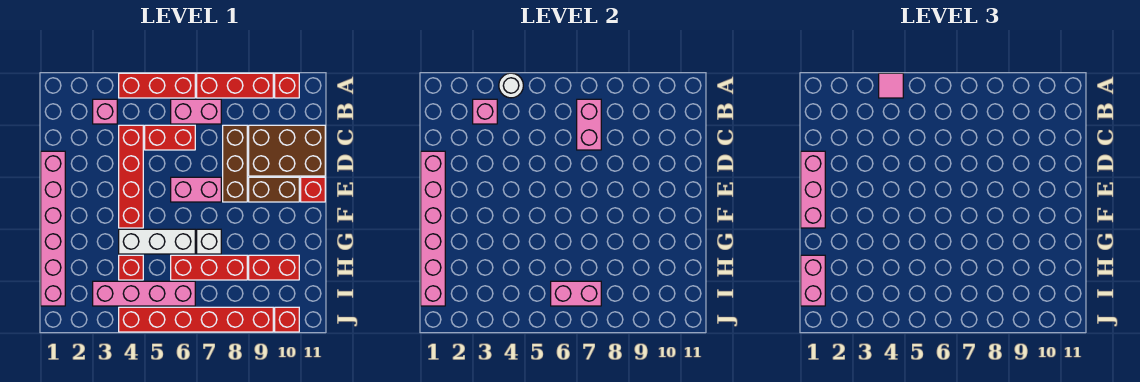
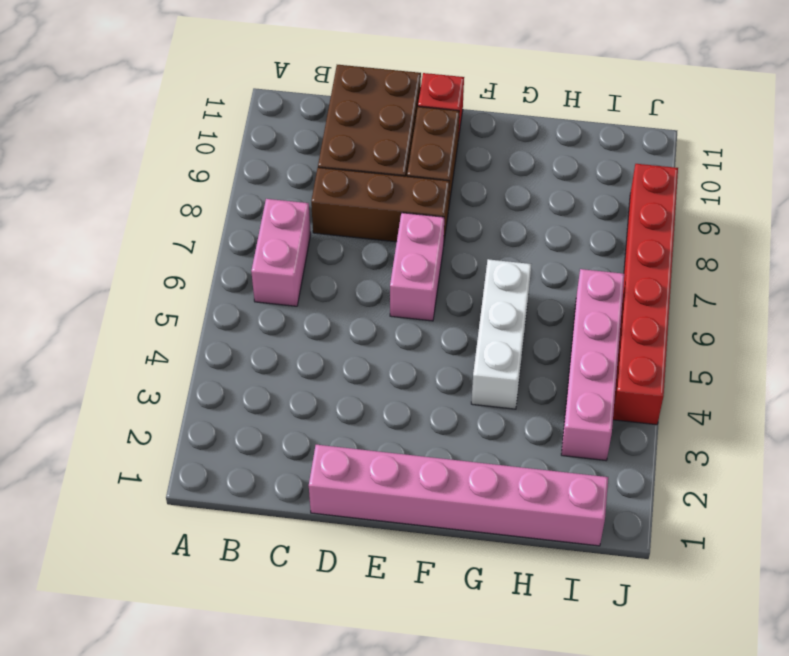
none -> red 1x3 brick [119,73,195,98]
none -> red 1x3 brick [197,73,273,98]
none -> red 1x1 brick [275,73,299,98]

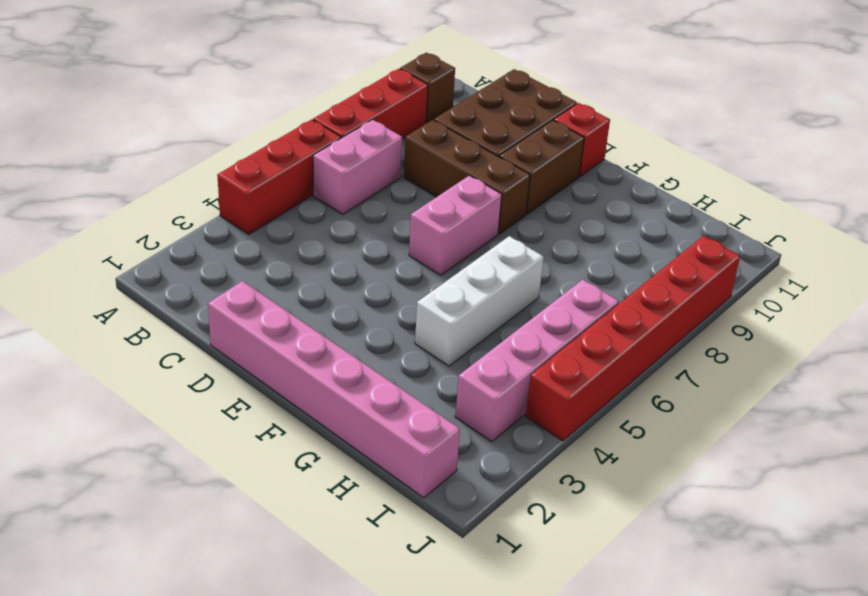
brown 1x1 brick [400,53,455,123] -> red 1x1 brick [275,73,299,98]
none -> pink 1x1 brick [93,99,117,124]
none -> red 1x4 brick [119,125,143,228]
none -> red 1x2 brick [145,125,195,150]

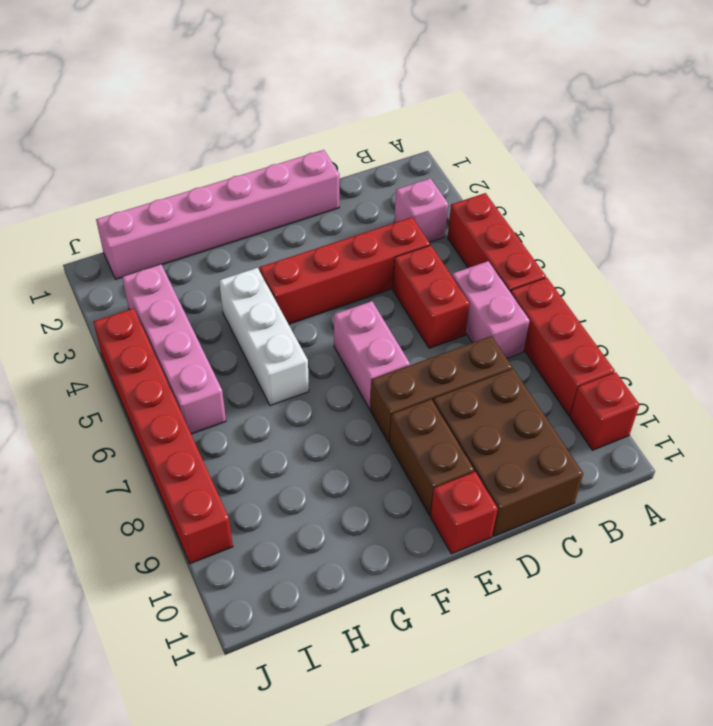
none -> white 1x1 brick [197,229,221,254]
none -> red 1x1 brick [119,255,143,280]
none -> red 1x3 brick [171,255,247,280]

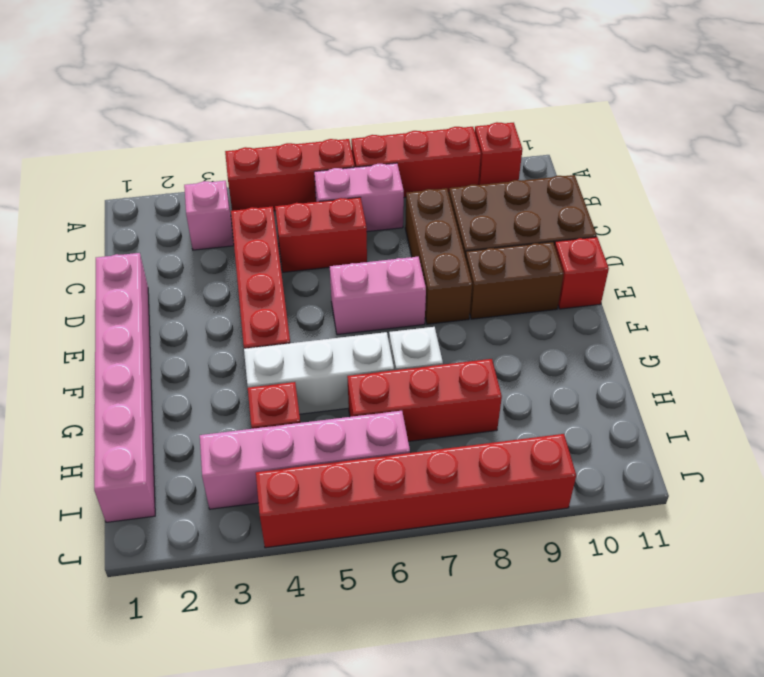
none -> red 1x2 brick [249,255,299,280]
none -> red 1x1 brick [275,307,299,332]
none -> white 1x1 round brick [499,73,523,98]

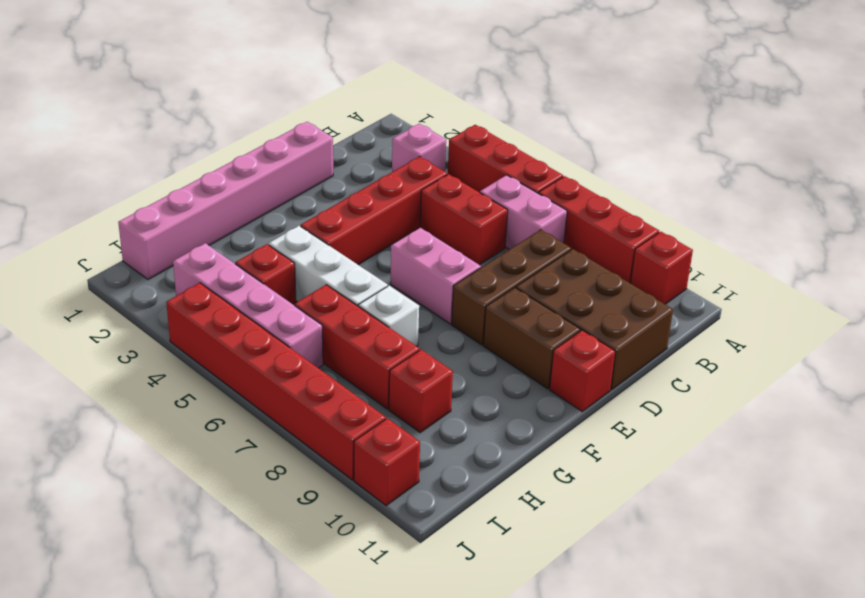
red 1x1 brick [389,350,453,433] -> red 1x2 brick [249,255,299,280]
none -> white 1x1 round brick [499,73,523,98]
none -> pink 1x1 brick [473,99,497,124]
none -> pink 1x2 brick [577,99,601,150]

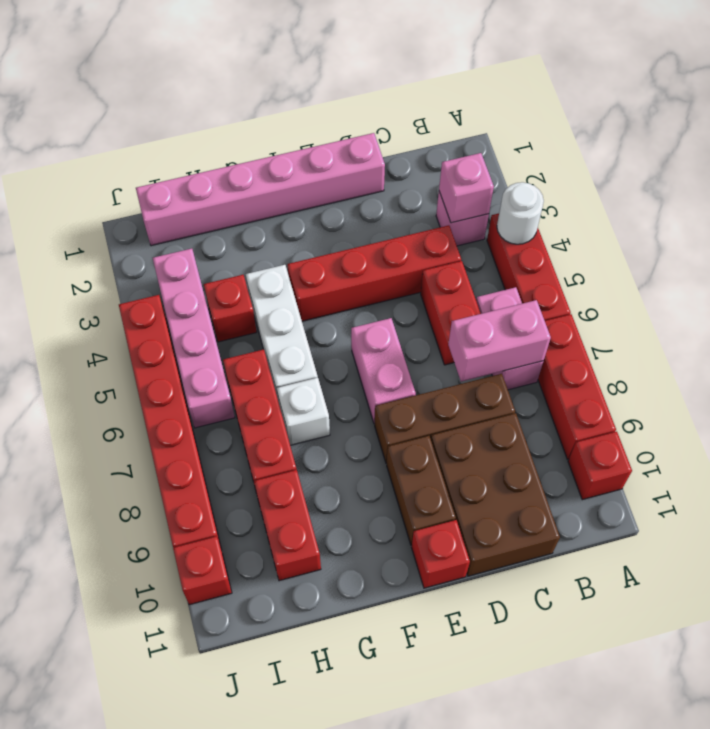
none -> pink 1x6 brick [421,151,445,306]
none -> pink 1x2 brick [551,281,601,306]
none -> pink 1x1 tile [879,73,903,98]

